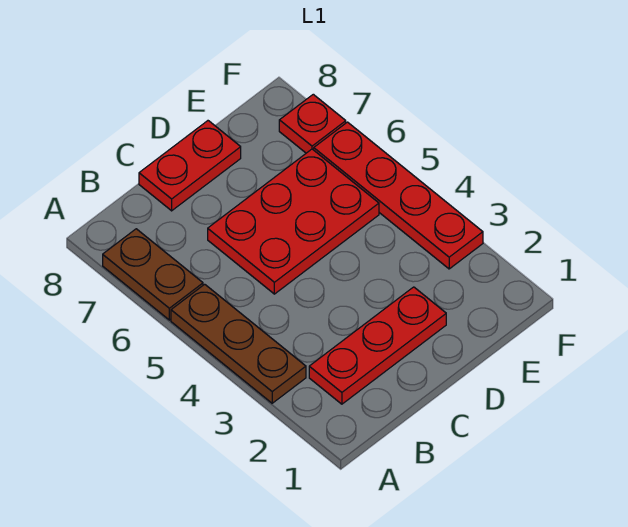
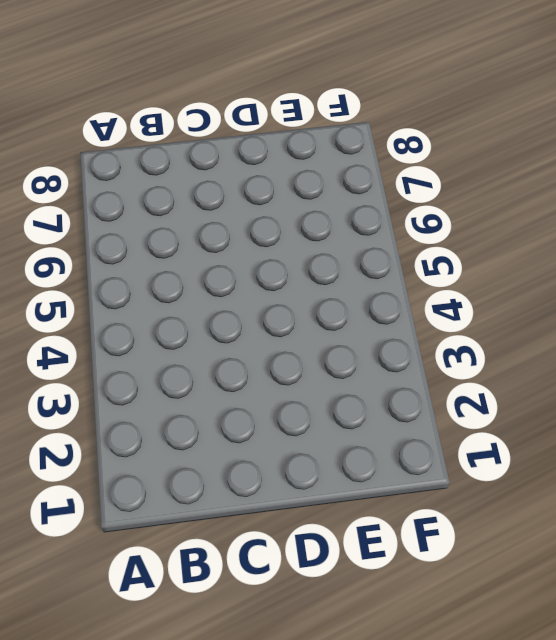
none -> brown 1x3 plate [171,284,306,403]
none -> brown 1x2 plate [103,229,203,320]

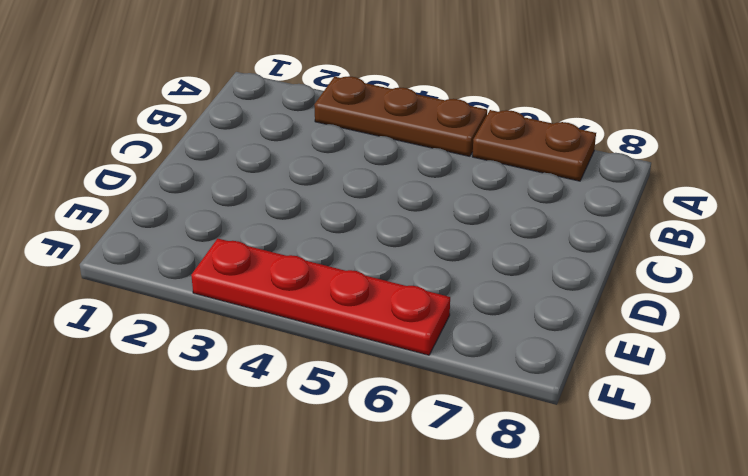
none -> red 1x3 plate [309,287,446,404]
none -> red 2x3 plate [208,149,379,294]

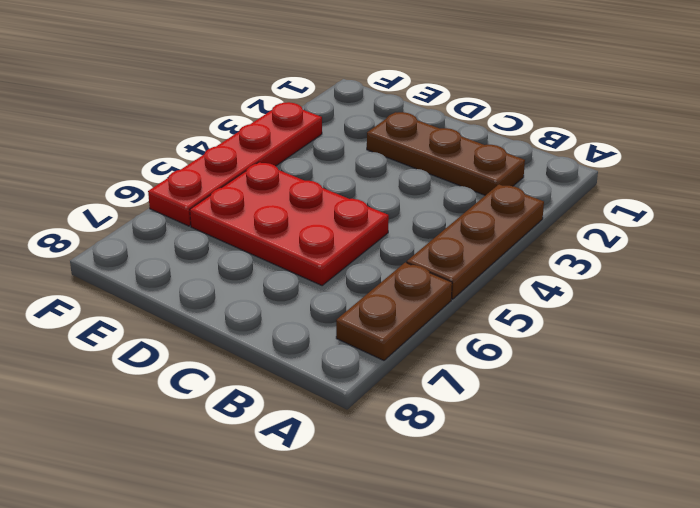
brown 1x3 plate [367,112,525,195] -> red 1x3 plate [309,287,446,404]
none -> red 1x2 plate [139,121,241,211]
none -> red 1x1 plate [279,94,346,153]

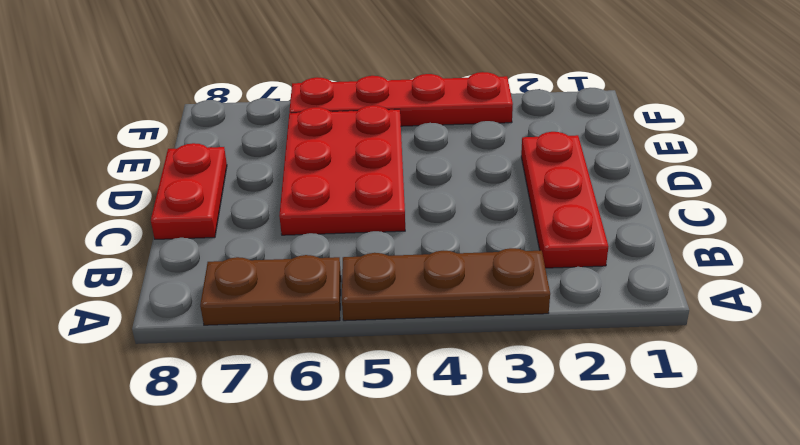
none -> red 1x1 plate [279,94,346,153]

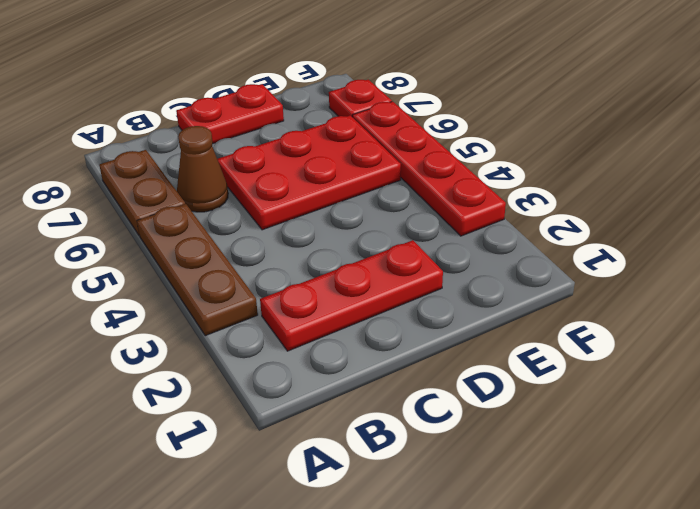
brown 1x1 cone [177,126,228,212] -> none

